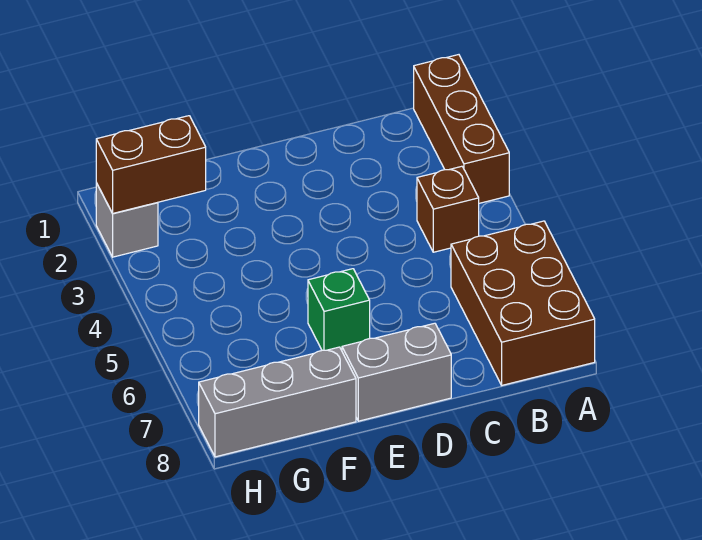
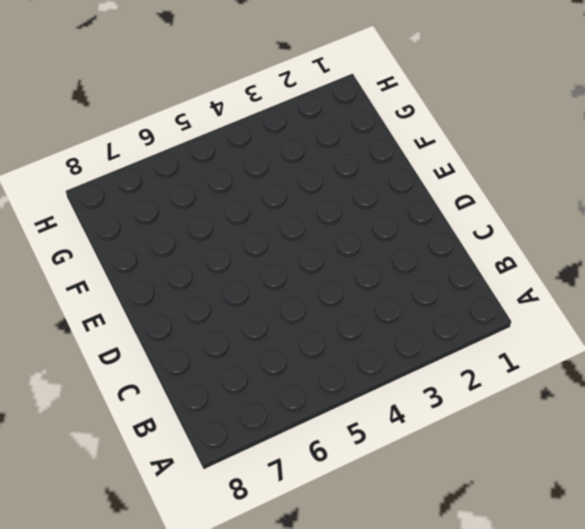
none -> brown 1x3 brick [414,55,509,203]
none -> brown 2x3 brick [451,221,595,385]

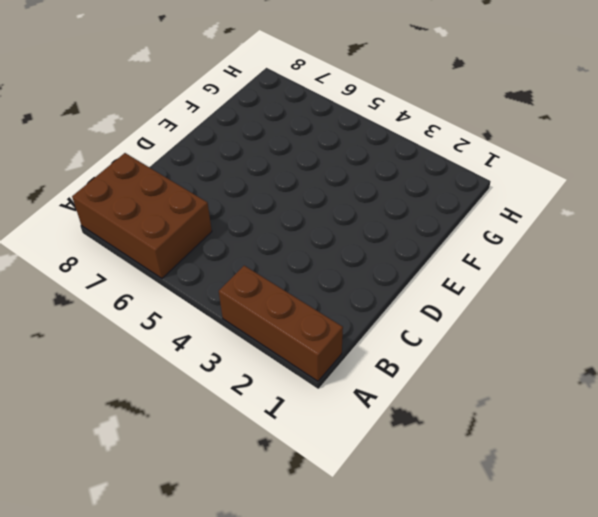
none -> brown 1x1 brick [417,166,479,252]
none -> grey 1x2 brick [342,323,451,421]

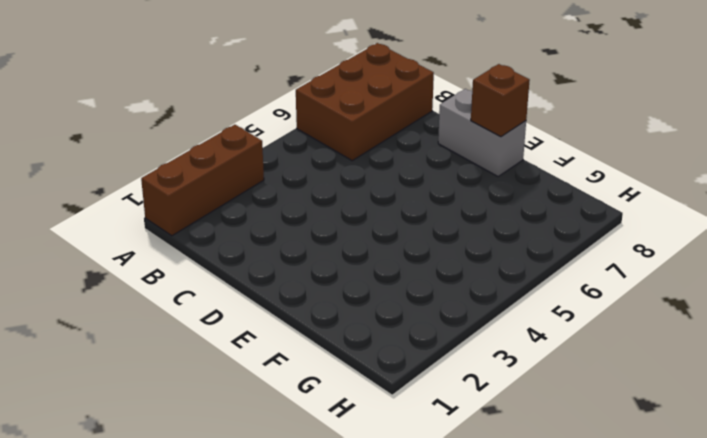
brown 1x1 brick [471,64,530,137] -> brown 1x1 brick moved to [417,166,479,252]
none -> green 1x1 brick [308,269,370,350]
none -> grey 1x3 brick [199,347,356,457]

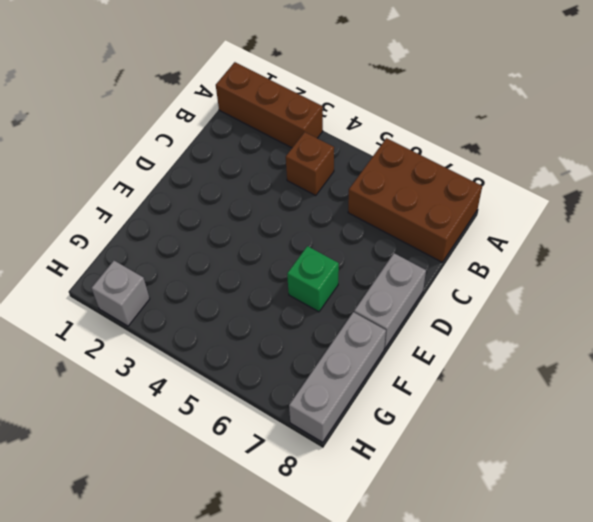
none -> brown 1x2 brick [96,116,206,213]

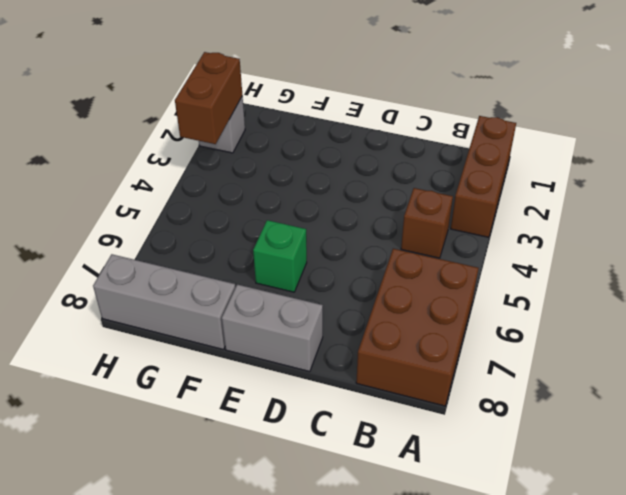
brown 1x2 brick [175,52,242,144] -> brown 1x2 brick turned to [96,116,206,213]

